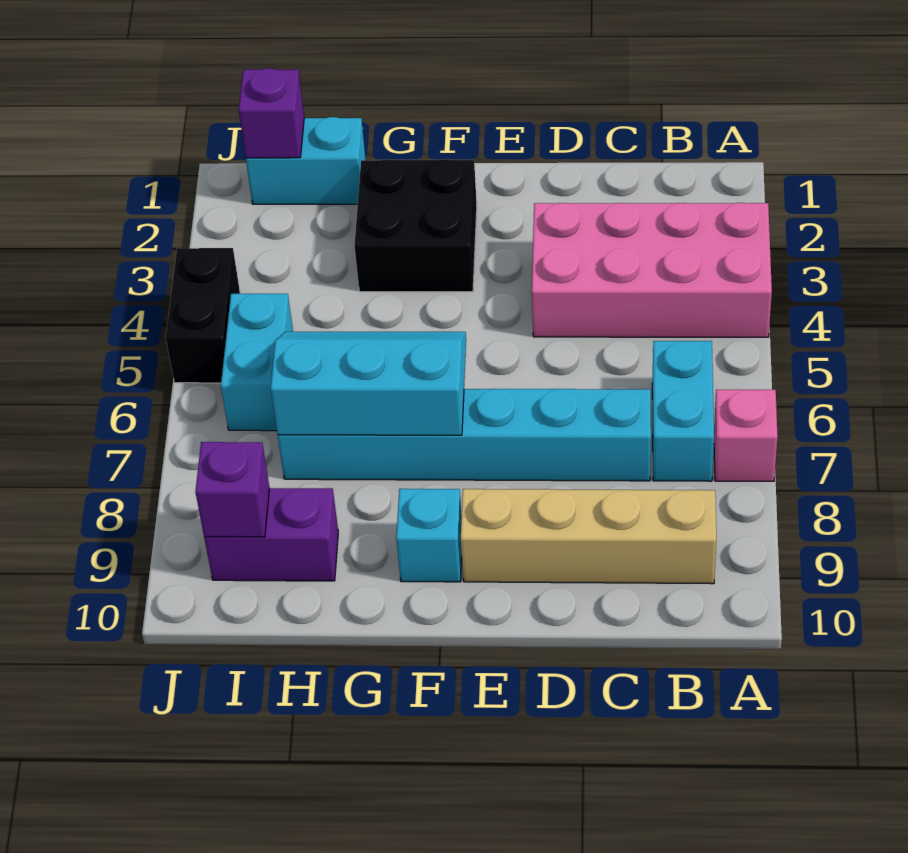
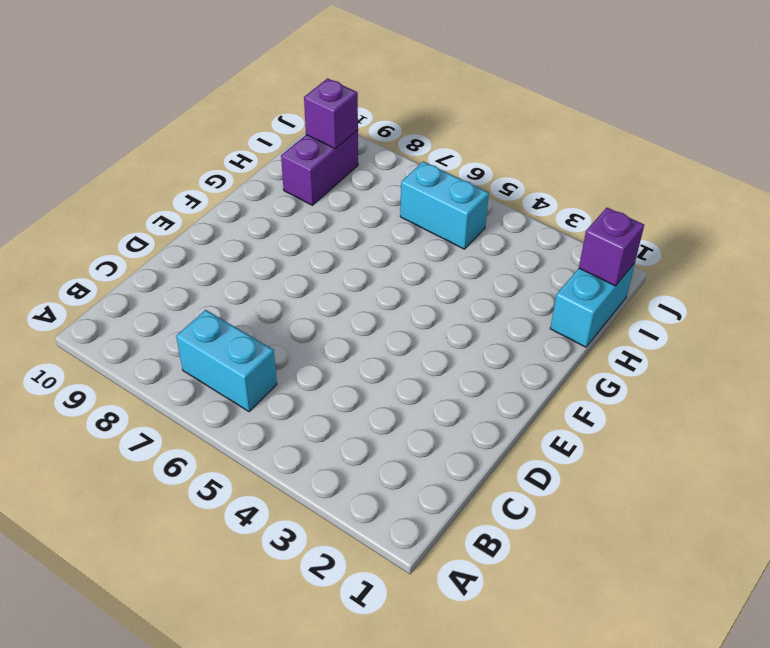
none -> pink 2x4 brick [532,203,772,337]
none -> pink 1x1 brick [714,390,778,481]
none -> tan 1x4 brick [461,489,716,584]

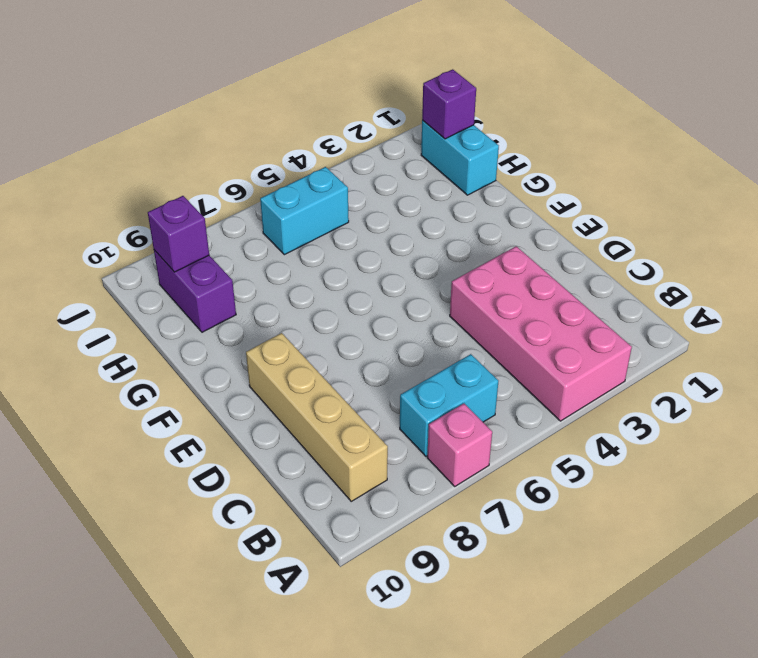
none -> cyan 1x6 brick [278,389,651,481]
none -> black 2x2 brick [354,159,477,292]
none -> cyan 1x1 brick [396,489,462,582]

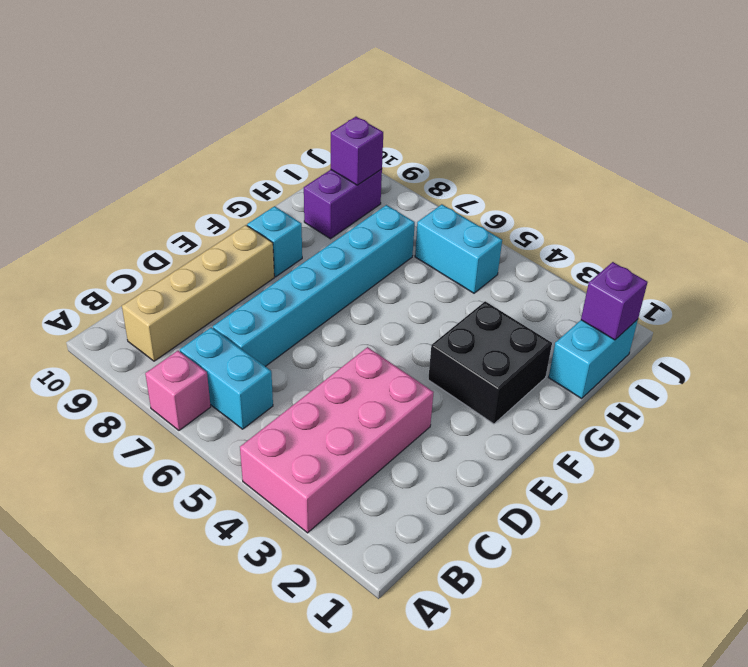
none -> black 1x2 brick [166,248,240,383]
none -> cyan 2x3 slope [271,332,466,435]

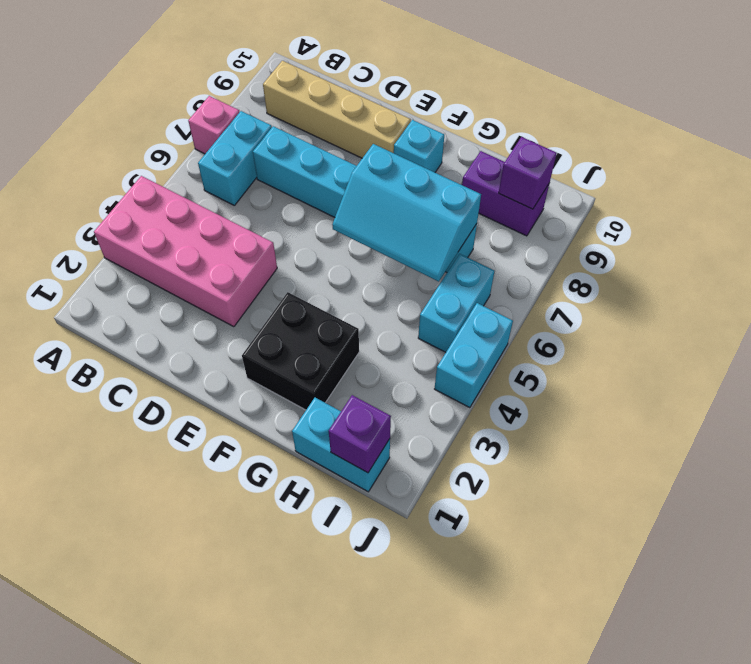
cyan 1x2 brick [435,303,513,408] -> black 1x2 brick [166,248,240,383]

